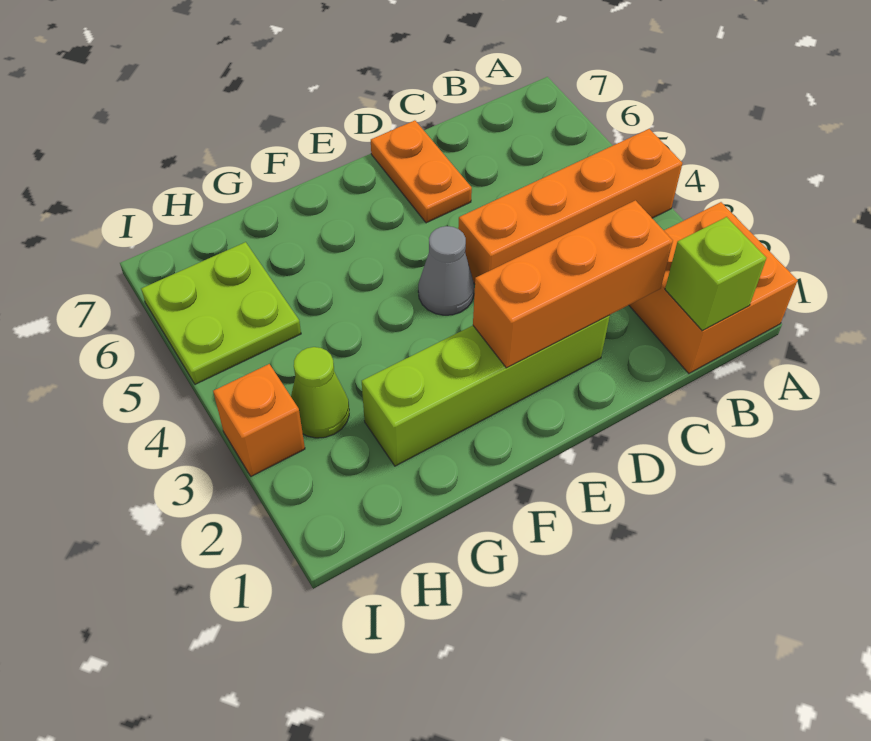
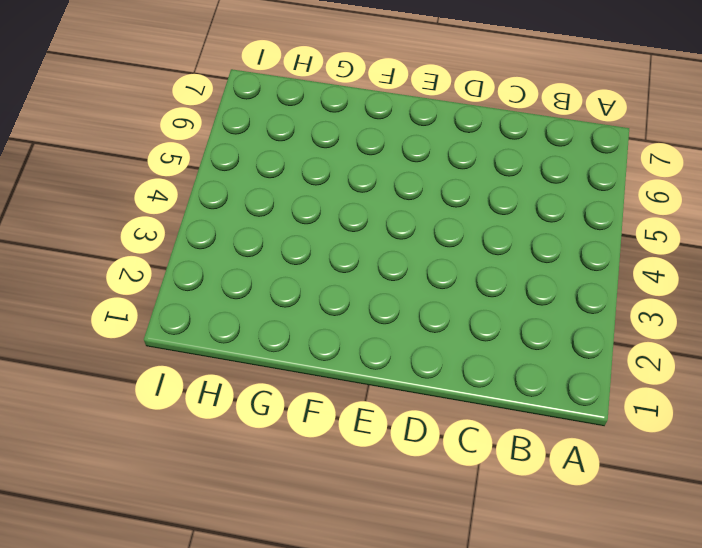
none -> orange 2x2 brick [629,202,798,374]
none -> orange 1x4 brick [458,129,682,284]

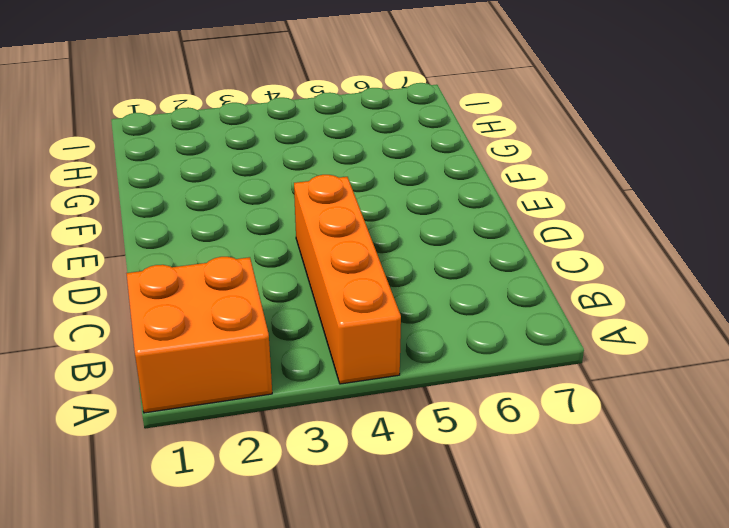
none -> lime 1x4 brick [362,315,610,466]
none -> orange 1x2 plate [371,120,472,223]

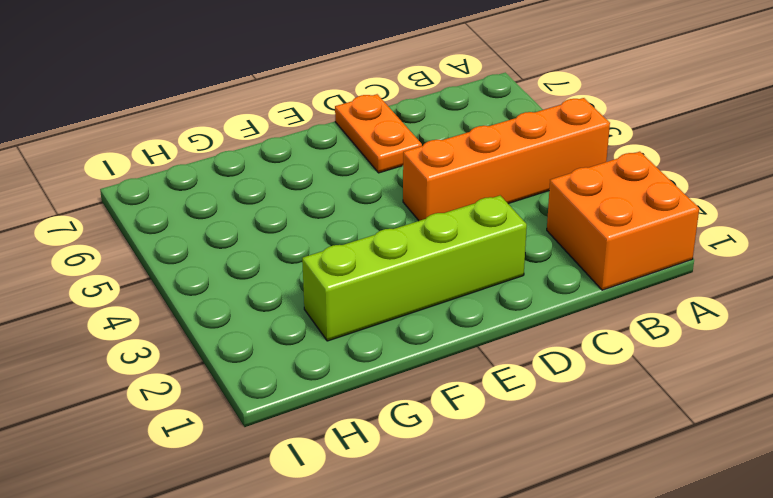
none -> grey 1x1 cone [418,226,474,315]
none -> lime 1x1 cone [291,347,349,438]

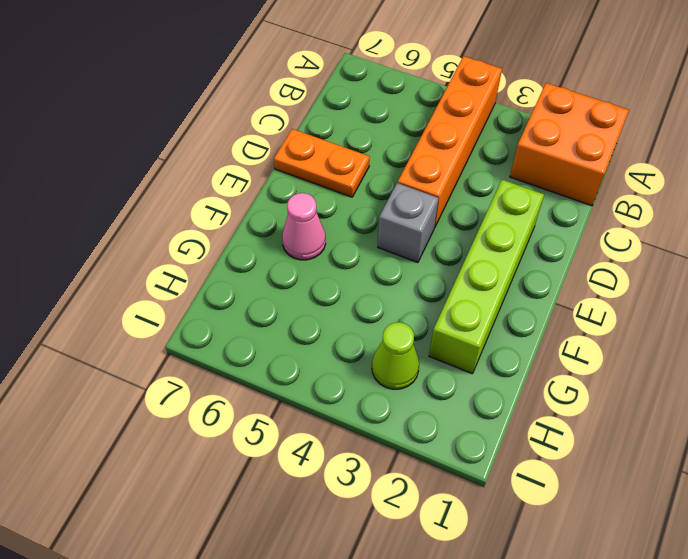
grey 1x1 brick [378,183,439,263] -> grey 1x1 cone [418,226,474,315]
pink 1x1 cone [282,193,326,260] -> none
none -> lime 2x2 plate [141,242,301,384]
none -> orange 1x1 brick [213,364,305,476]

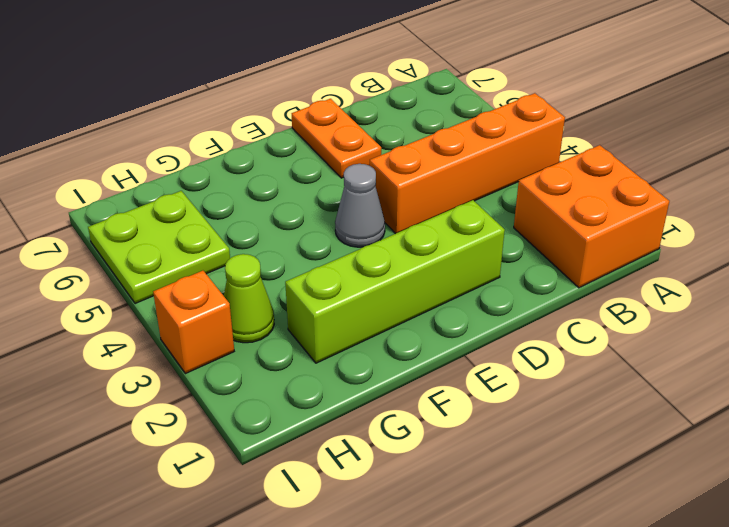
none -> lime 1x1 brick [665,217,766,331]
none -> orange 1x3 brick [473,200,673,368]

